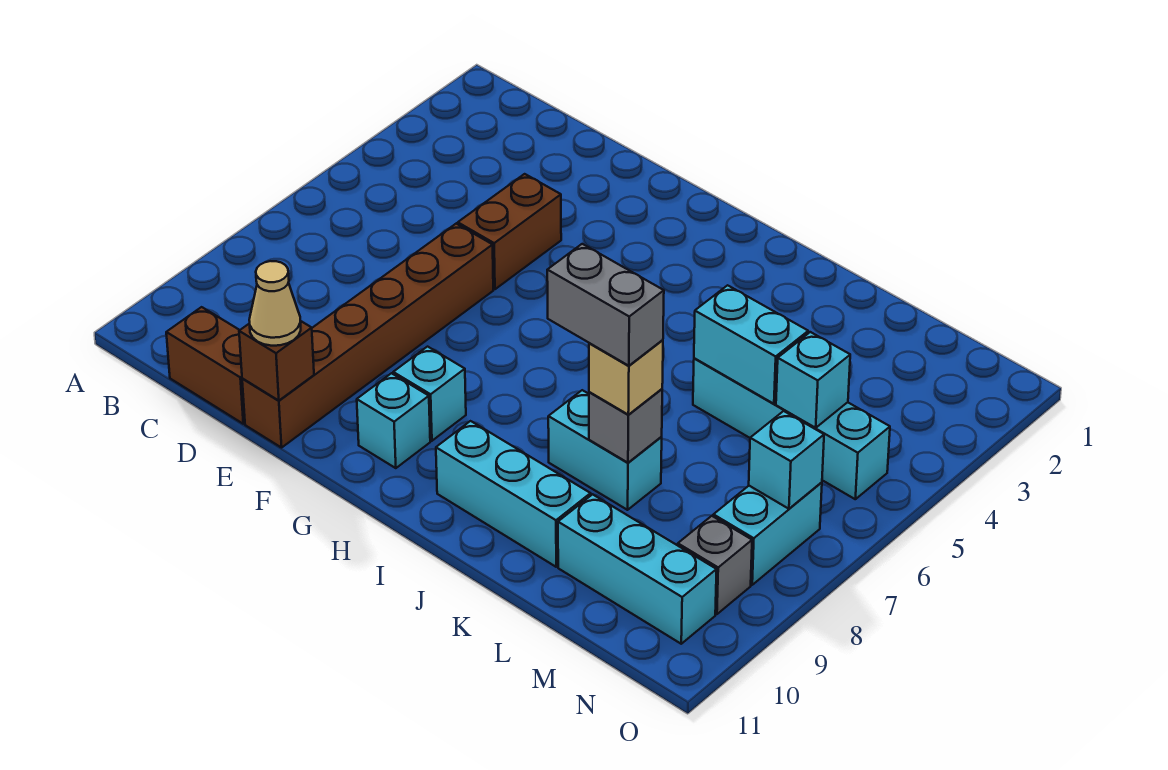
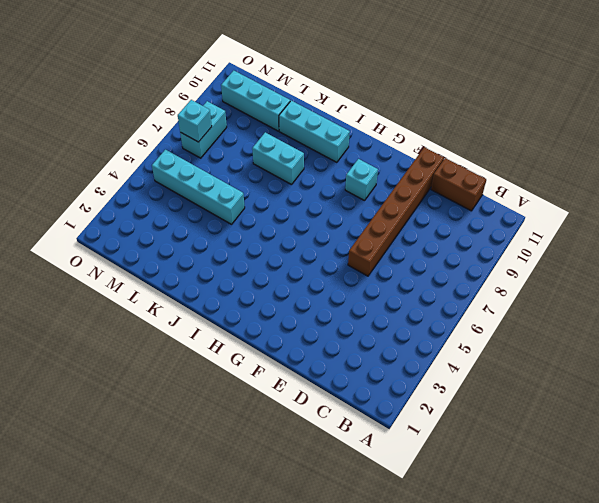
none -> brown 1x2 brick [458,174,561,289]
none -> cyan 1x1 brick [357,373,430,468]
none -> grey 1x1 brick [678,516,752,614]

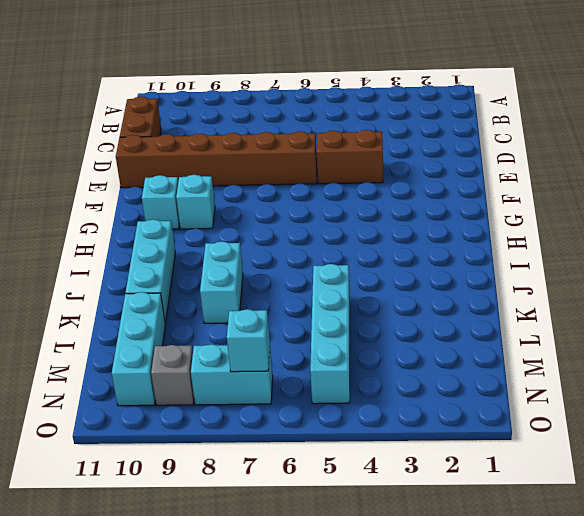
none -> brown 1x1 brick [239,321,314,401]
none -> cyan 1x2 brick [694,285,808,404]
none -> grey 1x1 brick [589,389,662,463]

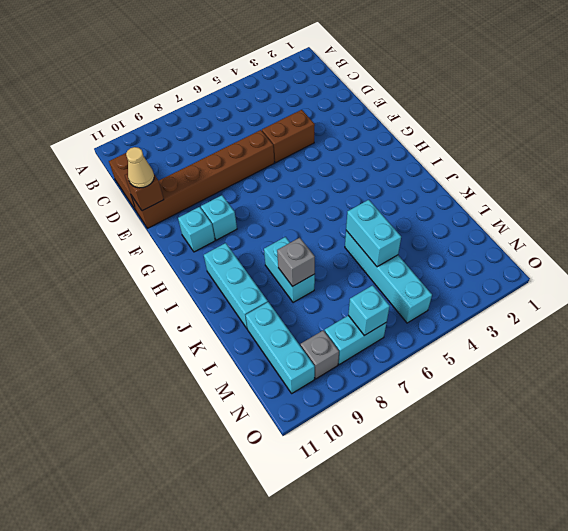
none -> cyan 1x1 brick [776,332,850,428]
none -> tan 1x1 brick [589,340,663,415]
none -> grey 1x2 brick [547,244,664,366]

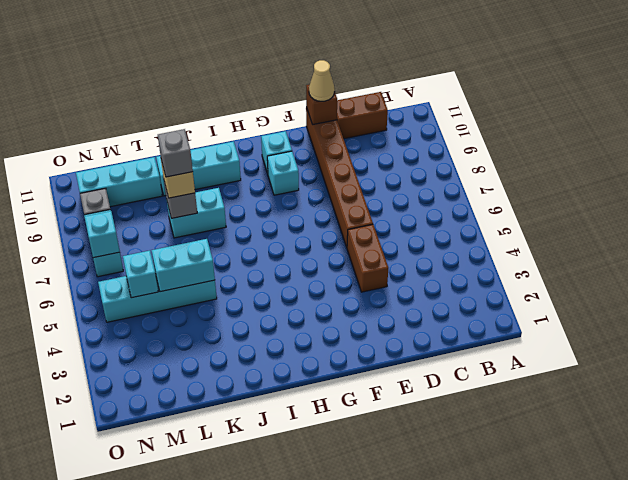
grey 1x1 brick [158,129,193,177] -> grey 1x2 brick [547,244,664,366]

